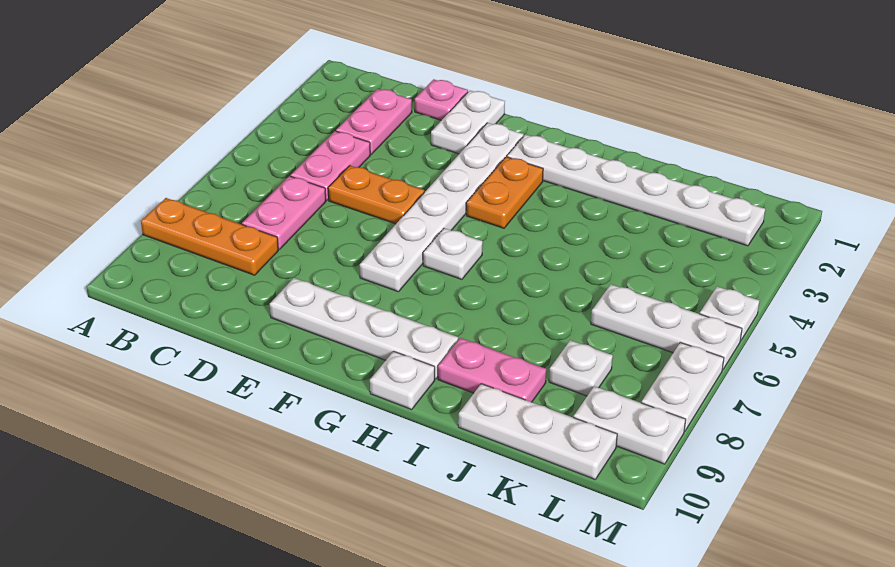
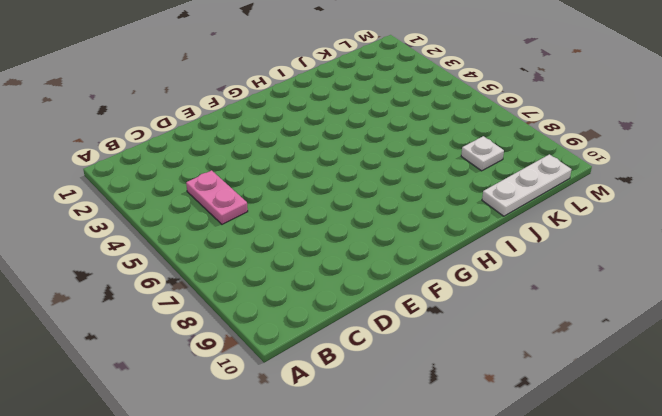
none -> orange 1x3 plate [141,198,278,275]
none -> pink 1x2 plate [336,89,412,154]
none -> pink 1x2 plate [242,176,326,249]

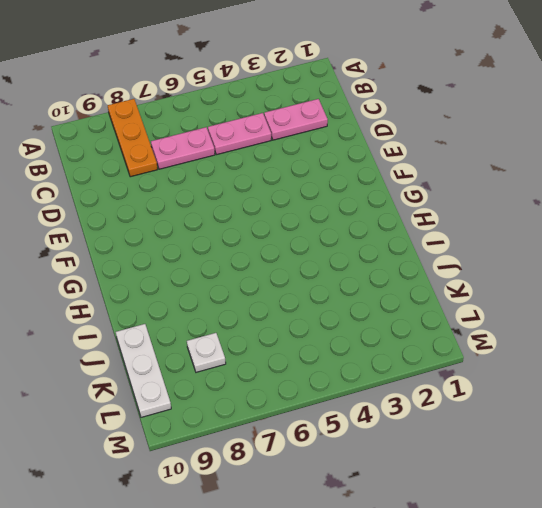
none -> pink 1x1 plate [415,79,468,120]
none -> orange 1x2 plate [328,166,424,224]
none -> white 1x2 plate [431,91,505,154]

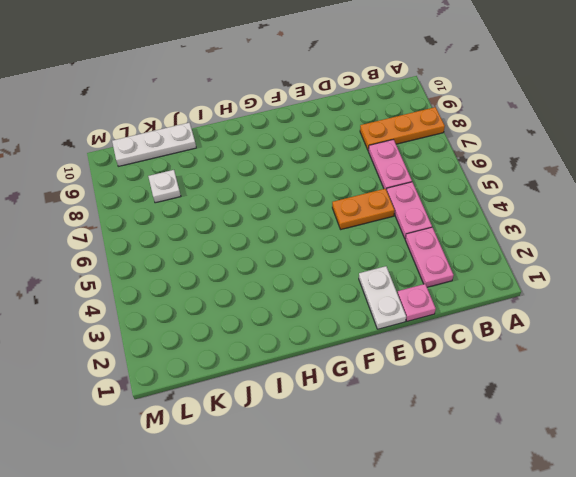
none -> white 1x4 plate [270,278,458,379]
none -> white 1x6 plate [360,123,524,292]
none -> white 1x6 plate [507,134,765,246]

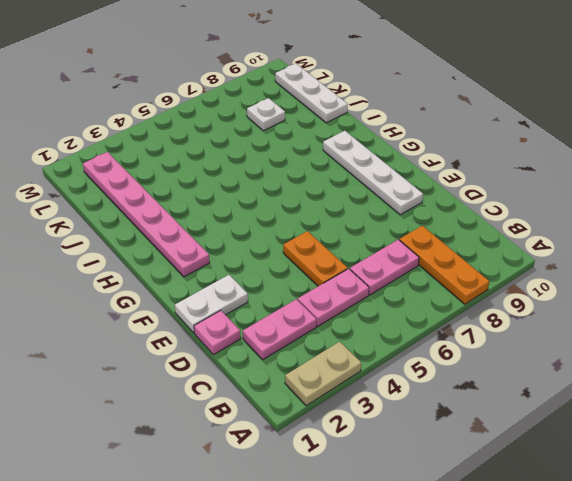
tan 1x2 plate [285,342,361,406] -> none
pink 1x6 plate [83,152,210,277] -> white 1x6 plate [507,134,765,246]
none -> white 1x6 plate [360,123,524,292]
none -> orange 1x2 plate [466,157,543,228]
none -> white 1x1 plate [423,228,483,279]

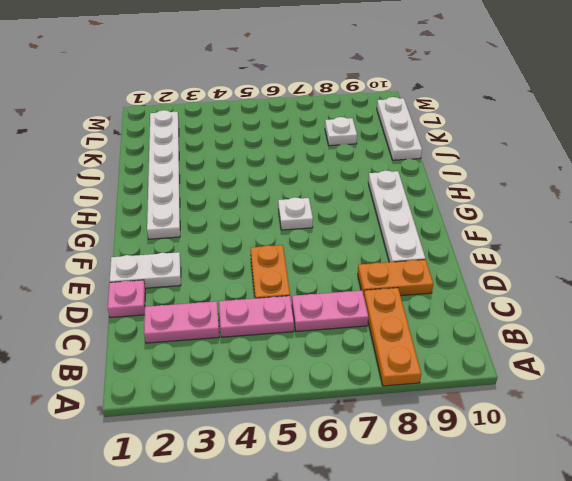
orange 1x2 plate [358,260,433,296] -> orange 1x2 plate moved to [466,157,543,228]
none -> white 1x6 plate [360,123,524,292]
none -> white 1x1 plate [370,351,435,409]
none -> pink 1x2 plate [438,338,546,402]

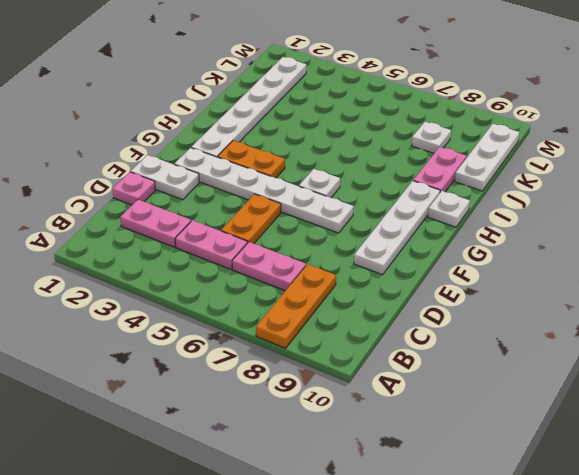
none -> white 1x3 plate [591,284,742,370]
none -> white 1x2 plate [573,386,686,464]
none -> white 1x1 plate [700,286,759,341]

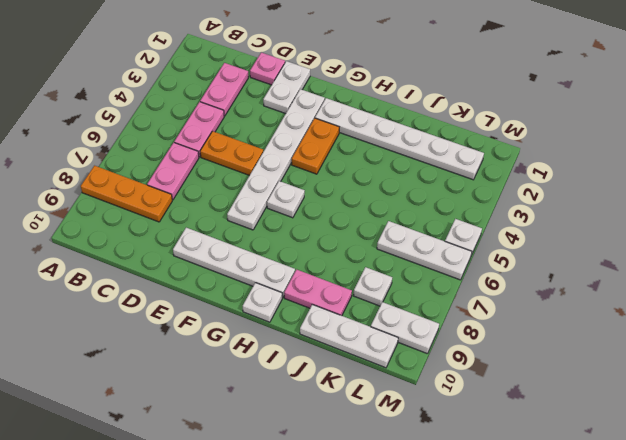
none -> white 1x2 plate [641,342,724,432]

